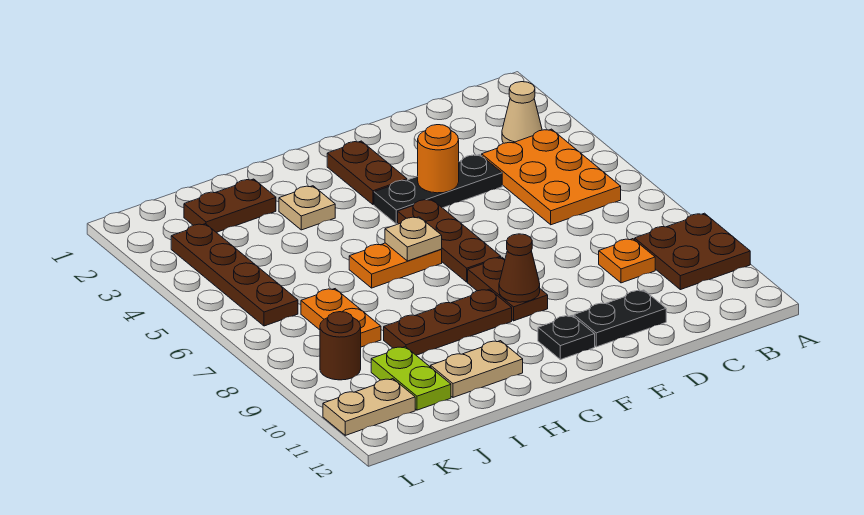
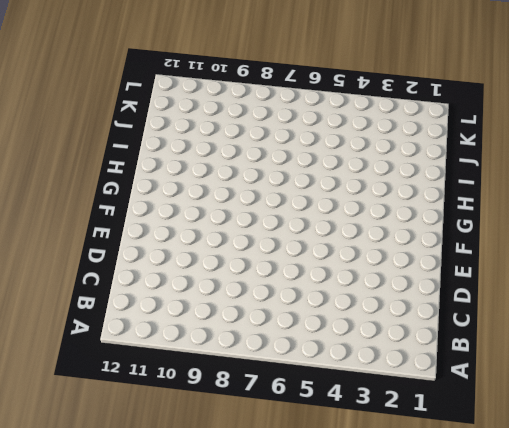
none -> brown 2x2 plate [635,213,750,290]
none -> tan 1x1 cone [502,82,542,143]
none -> orange 2x3 plate [482,129,621,225]

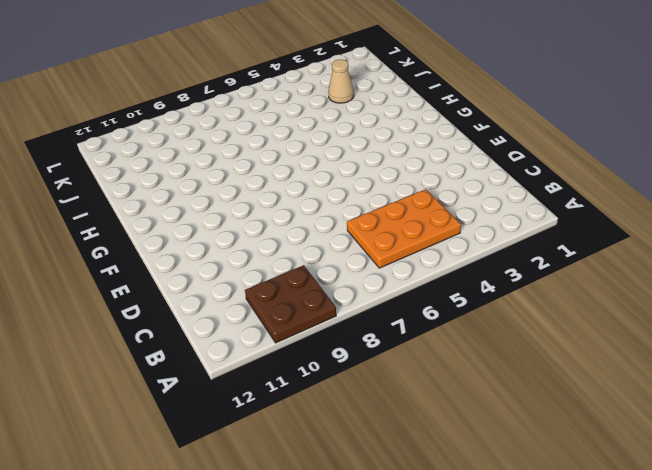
tan 1x1 cone [328,59,354,103] -> tan 1x1 cone moved to [502,82,542,143]
none -> orange 1x1 plate [599,239,655,283]
none -> black 1x3 plate [374,155,502,224]
none -> black 1x2 plate [574,290,666,347]

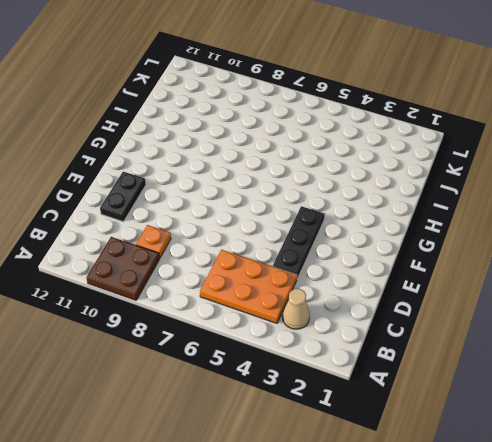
none -> brown 1x2 plate [327,141,407,205]
none -> brown 1x3 plate [398,199,501,282]
none -> brown 1x2 plate [468,257,548,321]

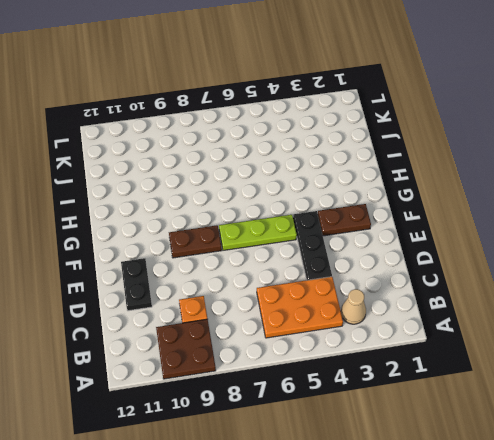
lime 1x3 plate [219,215,297,250] -> brown 1x3 plate [398,199,501,282]
none -> black 1x1 plate [538,315,595,360]
none -> orange 1x2 plate [349,243,442,288]
none -> brown 1x3 plate [384,289,512,355]

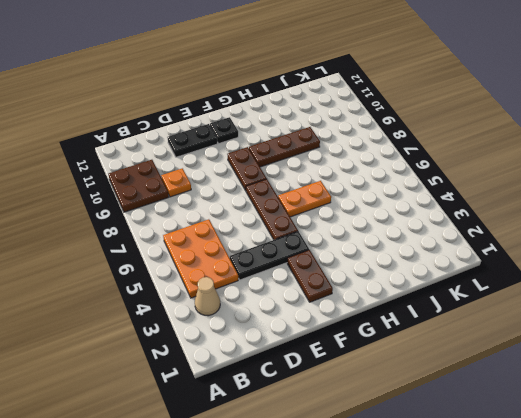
none -> tan 1x1 plate [279,186,335,230]
none -> tan 1x2 plate [431,341,523,397]
none -> brown 1x2 plate [184,179,276,232]

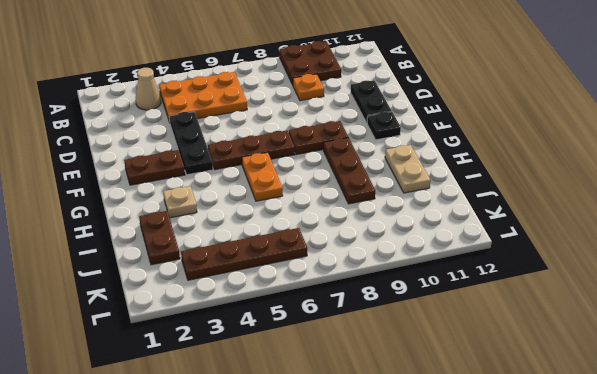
none -> orange 1x2 plate [301,289,381,347]
none -> lime 1x2 plate [371,347,451,410]
none -> brown 1x1 round brick [320,312,361,380]

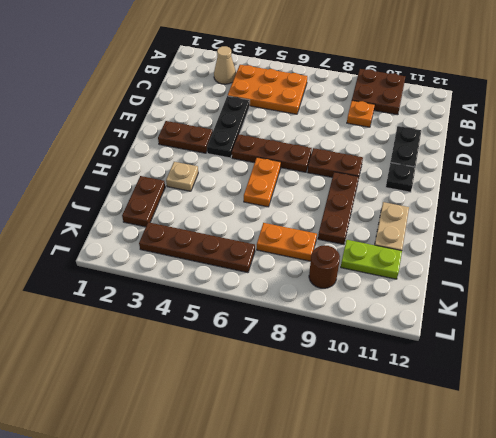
none -> tan 1x2 plate [323,379,415,435]
none -> orange 1x1 round brick [418,125,459,193]
none -> brown 1x1 cone [499,234,540,302]

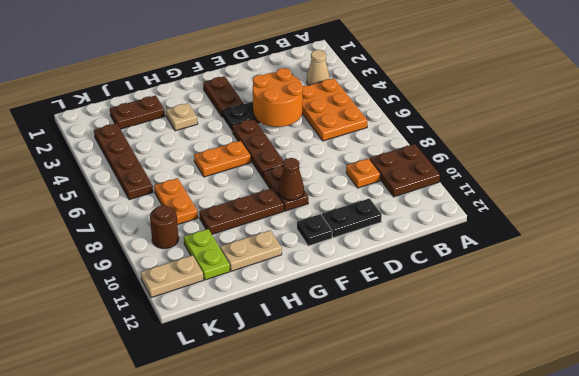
orange 2x2 round brick [253,68,303,127] -> orange 1x1 round brick [418,125,459,193]
none -> tan 1x1 plate [385,217,442,261]

